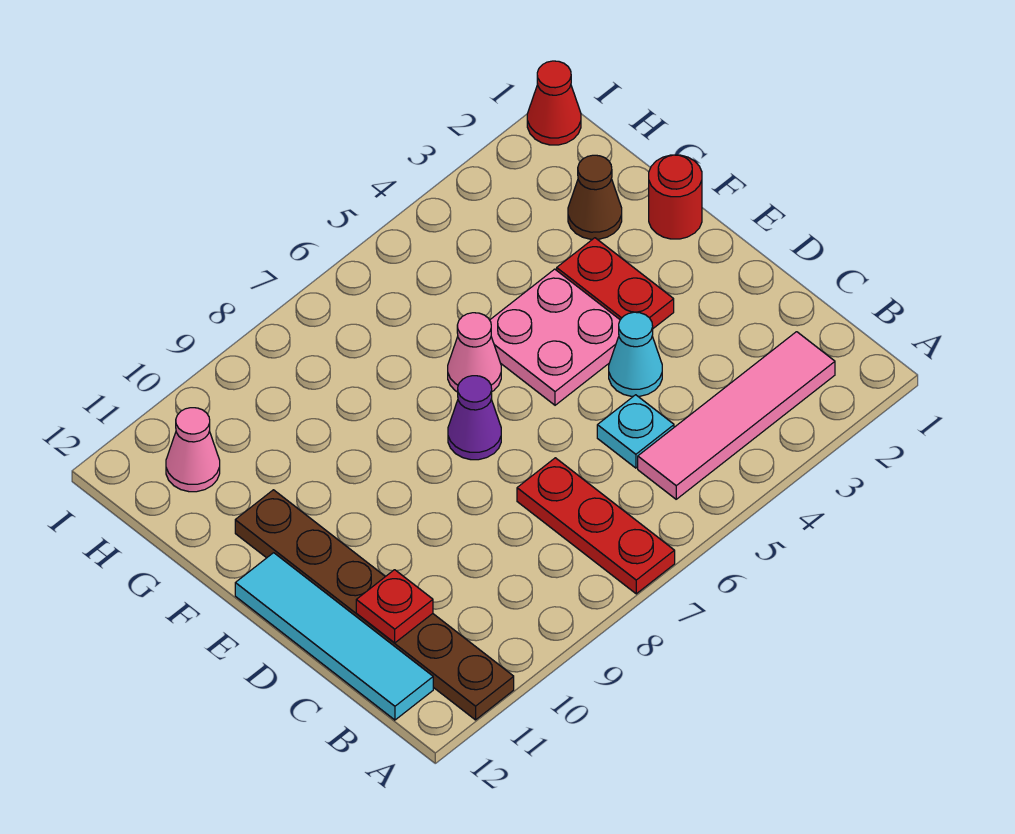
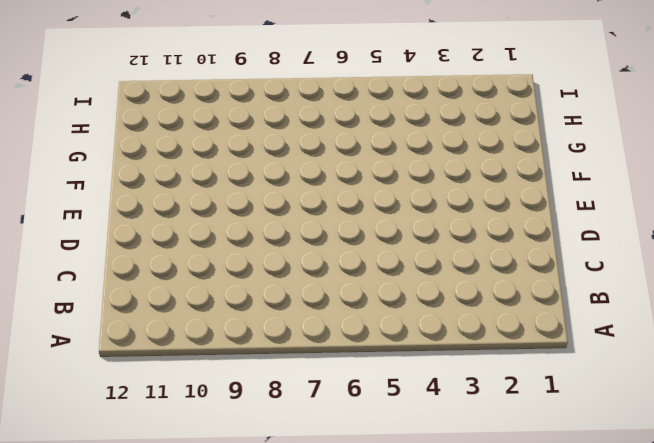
none -> red 1x3 plate [517,458,675,594]
none -> brown 1x6 plate [235,490,514,720]
none -> pink 1x4 tile [638,332,835,499]

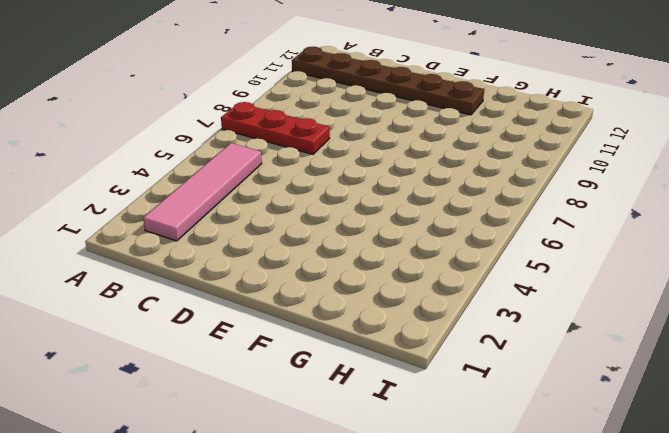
none -> cyan 1x4 tile [235,553,433,720]
none -> cyan 1x1 plate [597,395,674,468]
none -> cyan 1x1 cone [609,312,662,396]

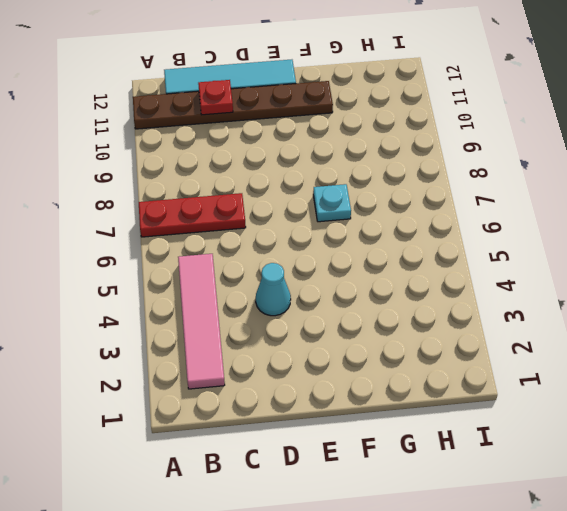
cyan 1x1 plate [313,184,351,222] -> cyan 1x1 plate moved to [597,395,674,468]
none -> red 1x2 plate [557,238,674,328]
none -> pink 2x2 plate [490,269,620,405]
none -> purple 1x1 cone [448,376,501,460]

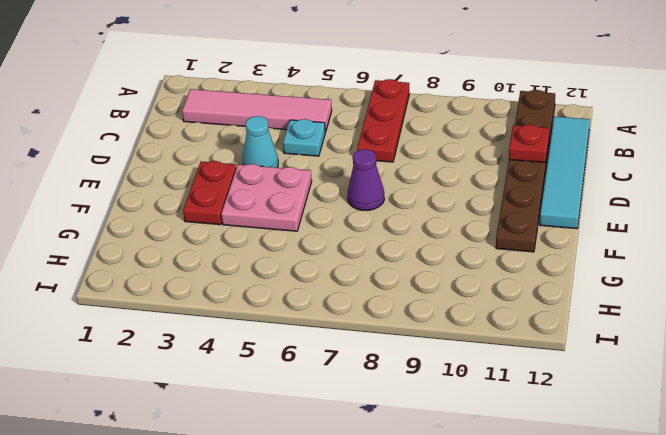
none -> red 1x1 round brick [649,155,702,239]
none -> pink 1x1 cone [448,313,501,392]
none -> brown 1x1 cone [568,155,622,239]

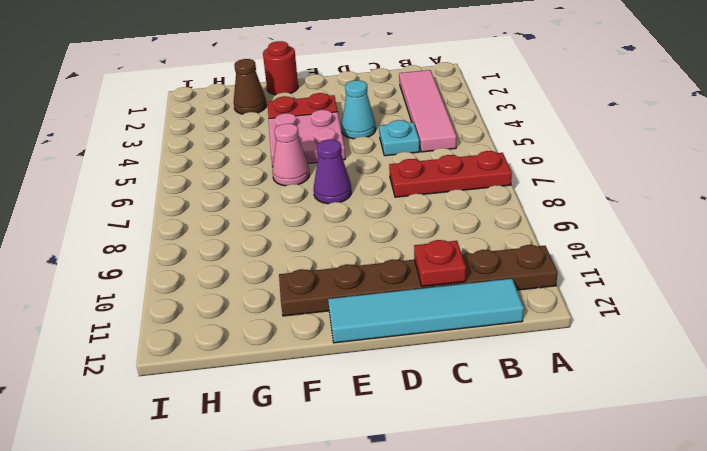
none -> pink 1x1 cone [166,408,220,492]
none -> red 1x1 cone [527,61,581,145]

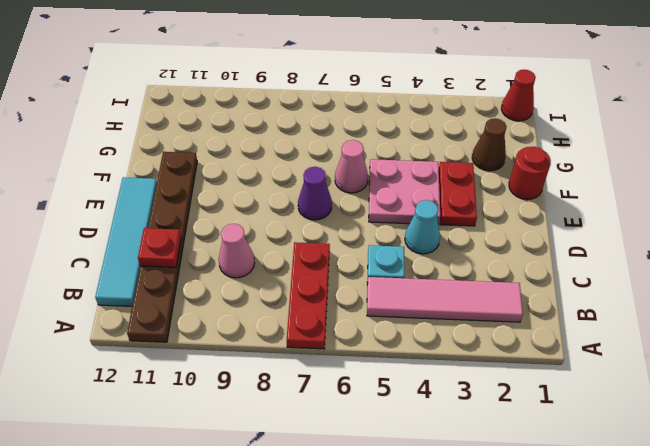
pink 1x1 cone [219,224,255,278] -> pink 1x1 cone moved to [166,408,220,492]

